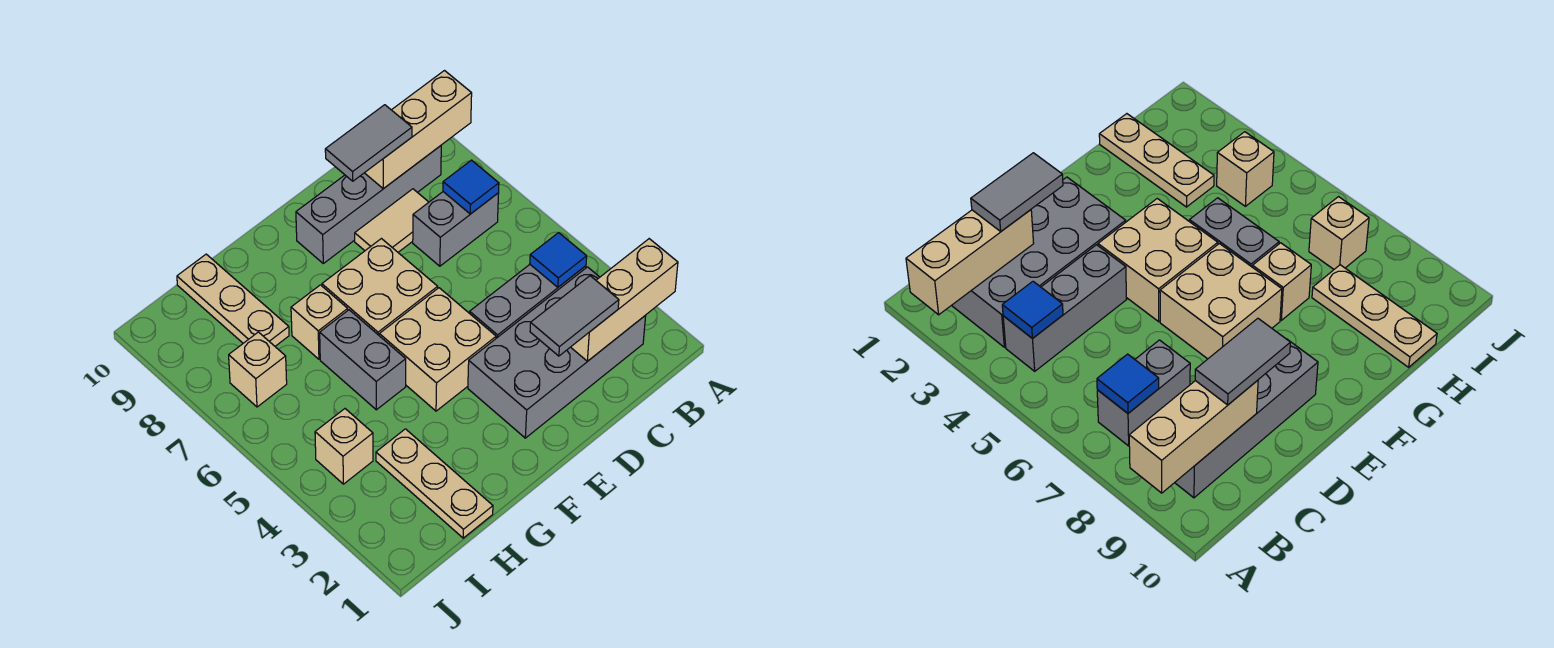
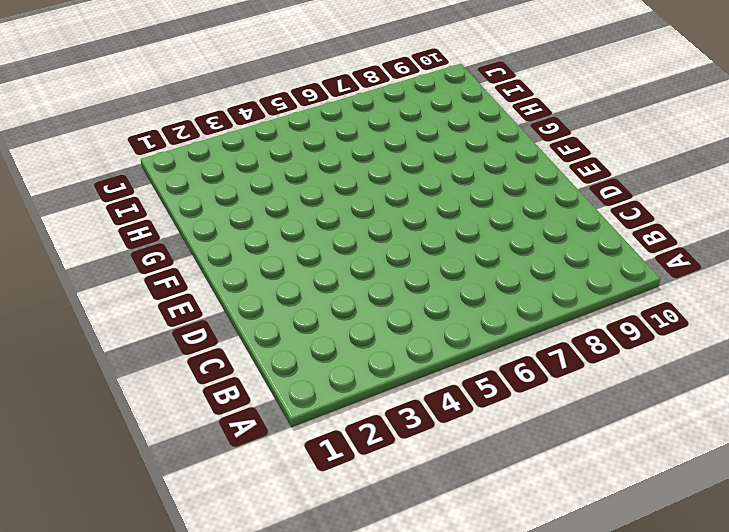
none -> grey 2x4 brick [468,267,646,438]
none -> grey 1x3 brick [470,265,586,338]
none -> grey 1x2 brick [413,192,499,266]

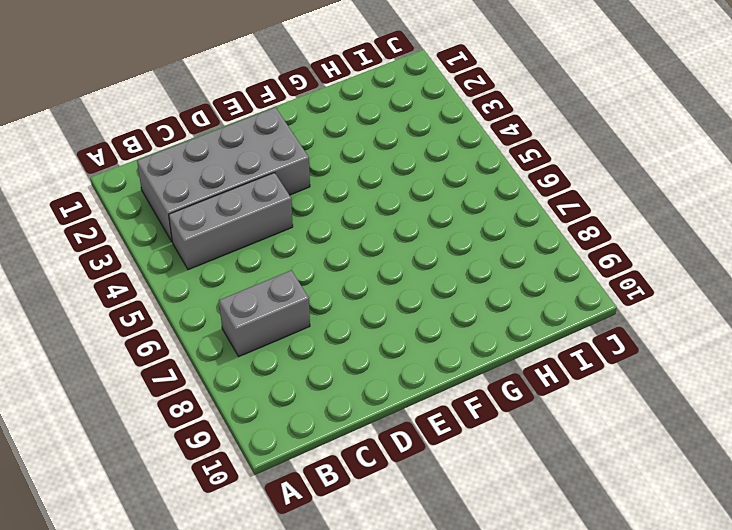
none -> grey 1x4 brick [296,146,441,263]
none -> tan 1x2 tile [355,189,429,252]
none -> tan 2x2 brick [379,288,496,411]

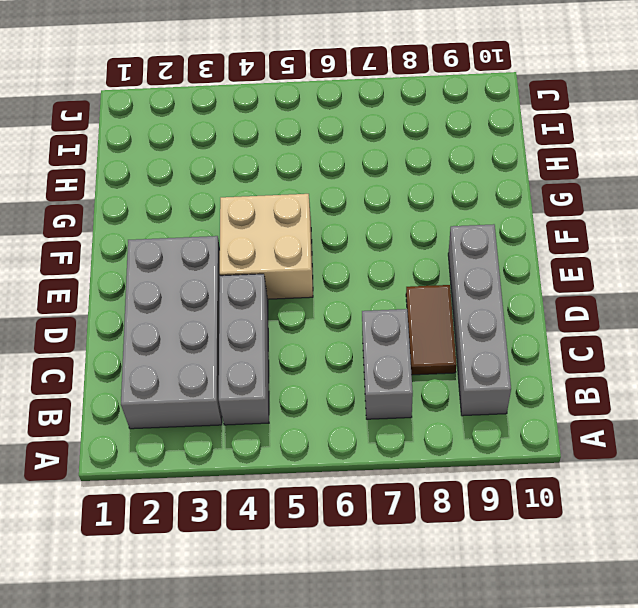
brown 1x2 tile [406,285,457,375] -> tan 1x2 tile [355,189,429,252]
none -> tan 2x2 brick [322,239,438,335]
none -> grey 1x2 brick [320,310,406,410]
none -> tan 1x1 brick [291,285,348,359]

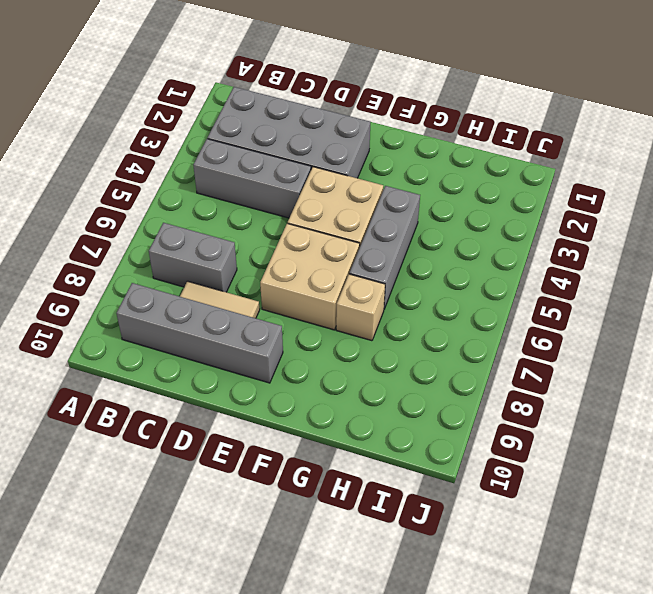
grey 1x3 brick [349,186,420,309] -> grey 1x2 brick [320,310,406,410]
none -> tan 1x3 plate [376,429,493,538]
none -> tan 1x3 plate [177,254,289,346]
none -> tan 1x1 brick [315,409,373,484]

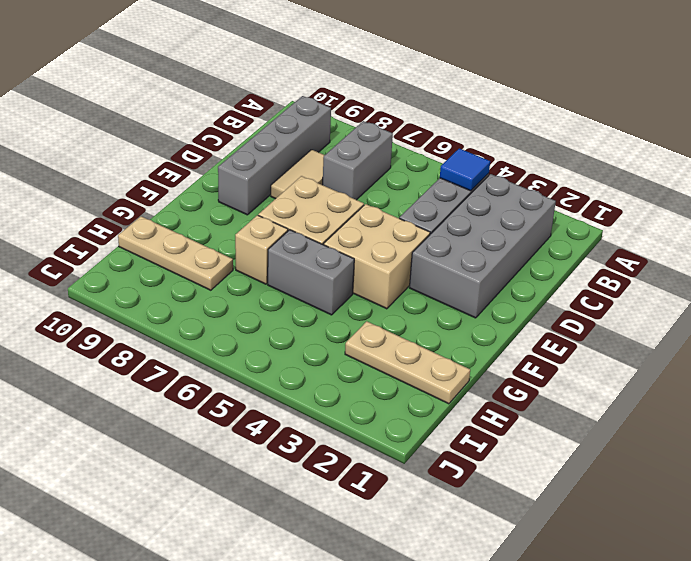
none -> tan 1x1 brick [315,409,373,484]
none -> tan 1x1 brick [229,332,287,407]
none -> tan 1x3 brick [571,239,678,361]

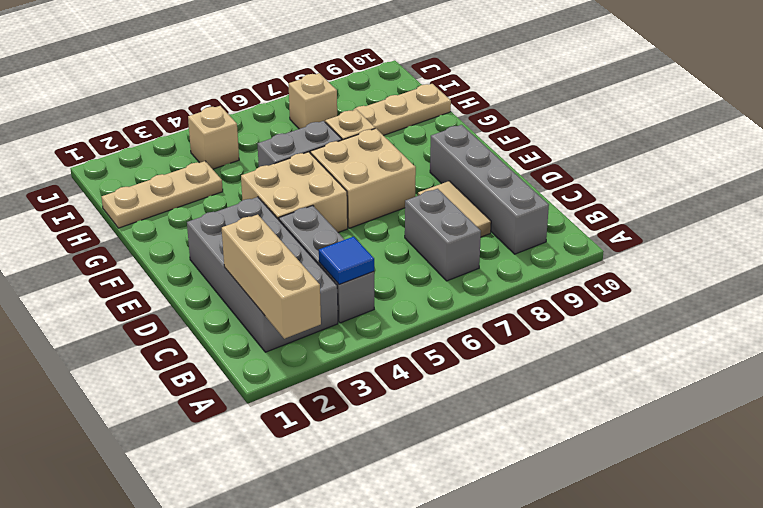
none -> tan 1x3 brick [365,71,472,189]
none -> blue 1x1 tile [443,160,499,214]
none -> grey 1x2 tile [530,276,619,356]

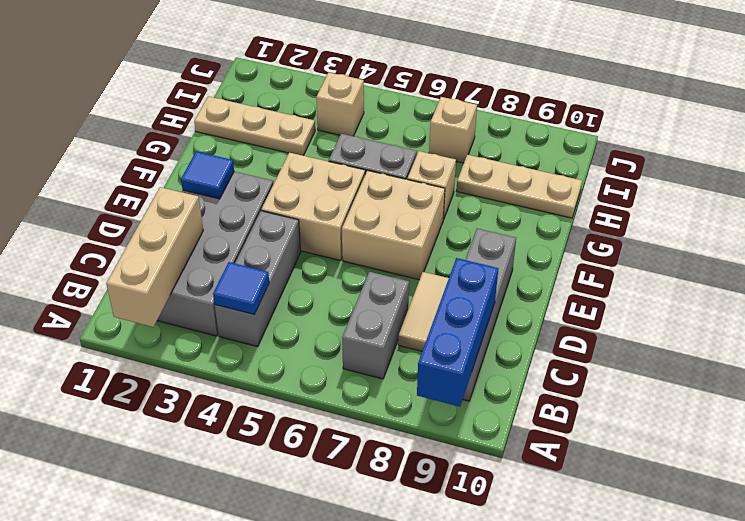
blue 1x3 brick [417,258,498,407] -> tan 1x3 brick [365,71,472,189]
blue 1x1 tile [181,151,234,199] -> blue 1x1 tile moved to [443,160,499,214]
none -> grey 1x2 tile [530,276,619,356]
none -> grey 1x2 tile [325,105,412,181]

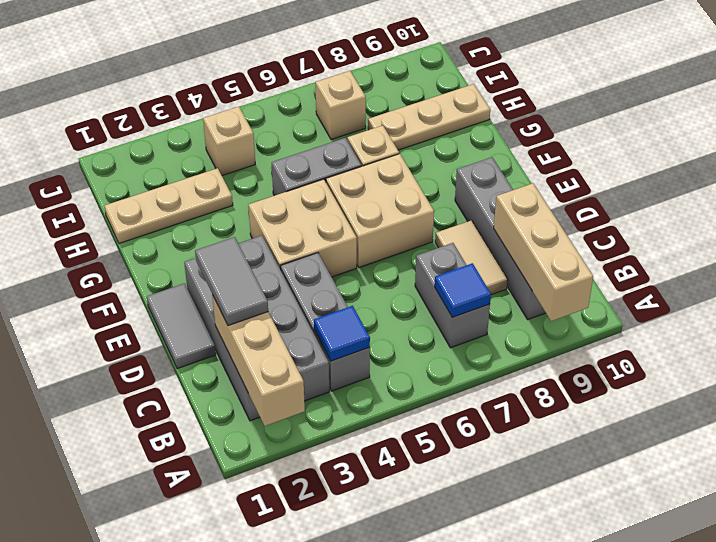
grey 1x2 tile [147,283,216,369] -> grey 1x2 tile moved to [325,105,412,181]

